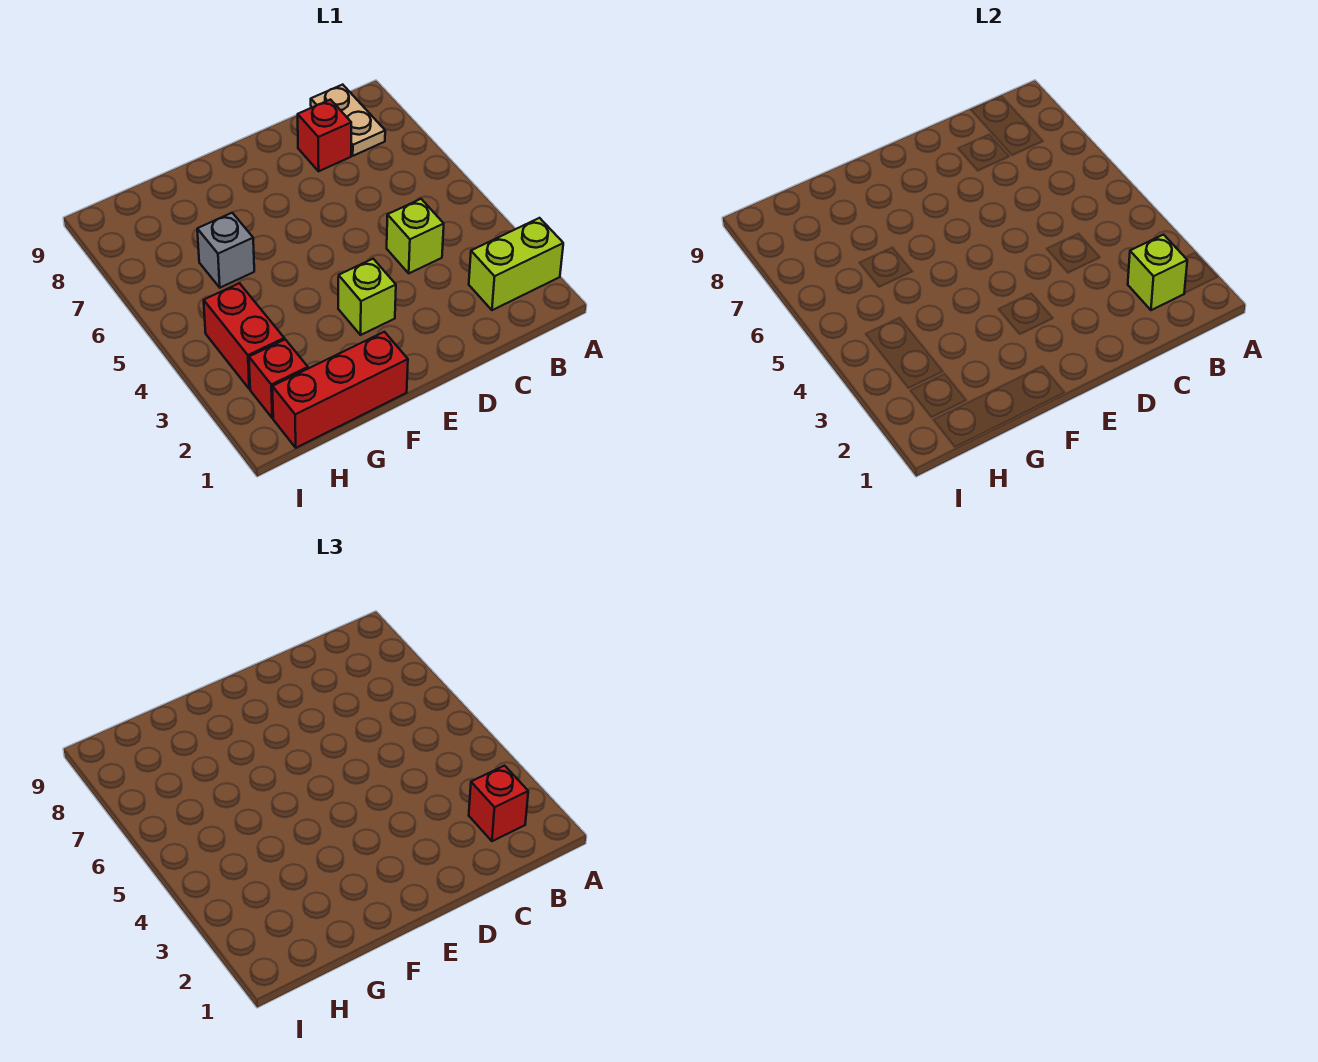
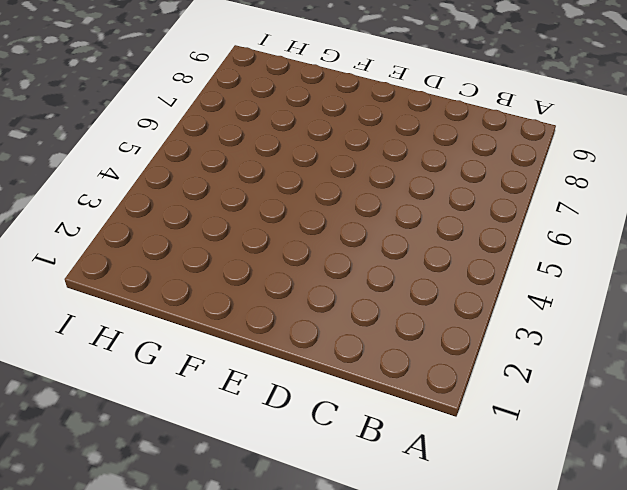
none -> lime 1x2 brick [469,218,563,310]
none -> tan 1x2 plate [311,85,385,156]

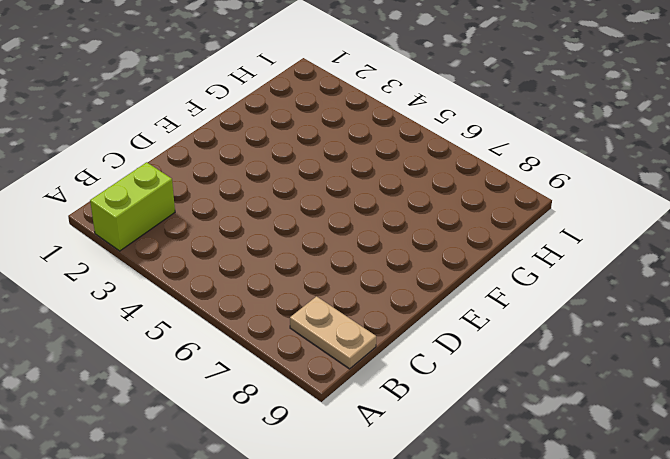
none -> lime 1x1 brick [387,199,444,273]
none -> red 1x1 brick [298,100,351,171]

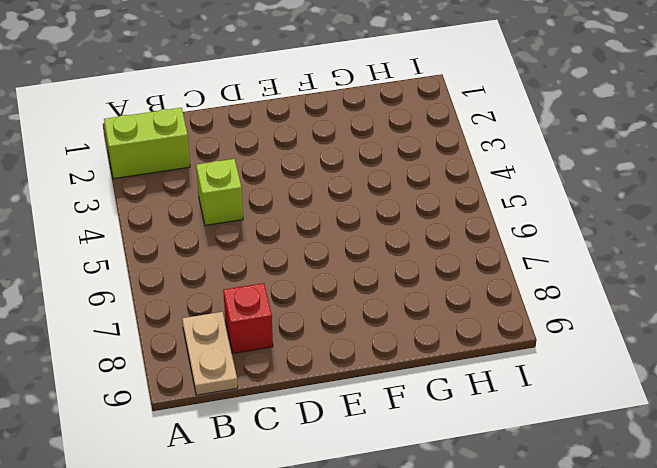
none -> lime 1x1 brick [338,259,396,335]
none -> red 1x3 brick [272,332,408,448]

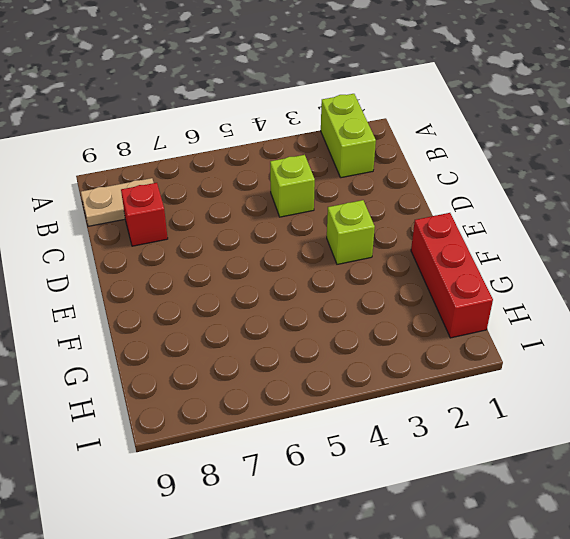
none -> grey 1x1 brick [197,213,254,288]
none -> red 1x1 brick [249,339,308,418]

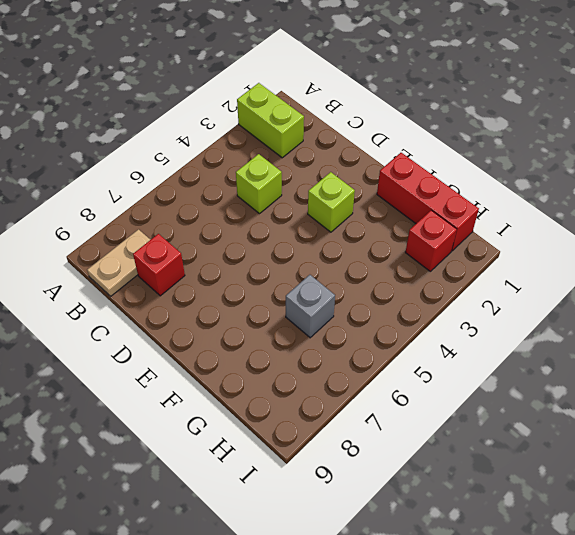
none -> red 1x2 brick [204,283,284,389]
none -> lime 1x1 brick [1128,235,1187,310]

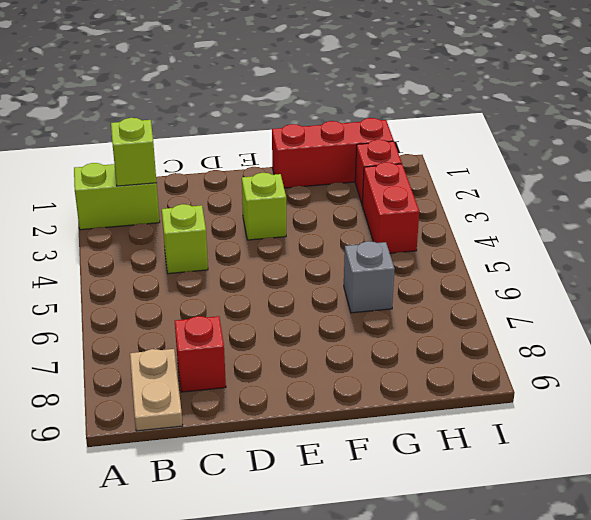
none -> red 1x1 brick [469,766,528,841]

